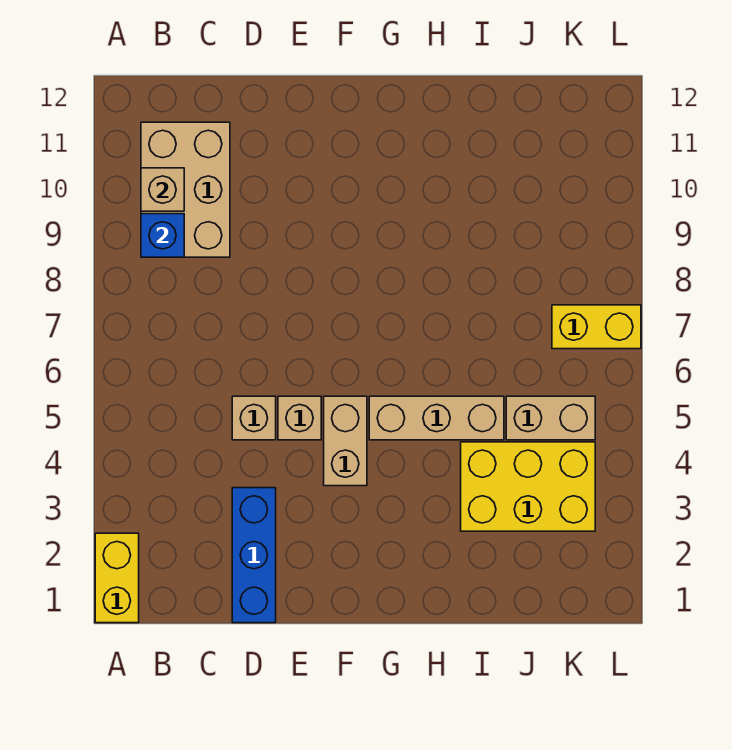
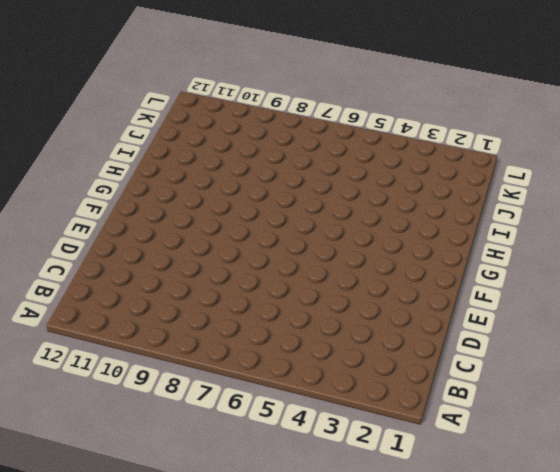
none -> yellow 1x2 brick [95,533,139,623]
none -> tan 2x3 brick [141,122,230,257]
none -> blue 1x3 brick [232,488,276,623]

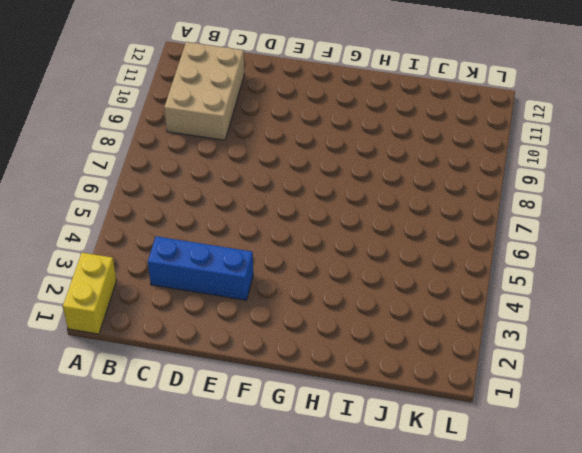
blue 1x3 brick [148,236,253,300] -> blue 1x3 brick turned to [232,488,276,623]
none -> tan 1x1 brick [232,396,276,440]
none -> tan 1x1 brick [278,396,321,440]
none -> tan 1x2 brick [324,396,367,486]

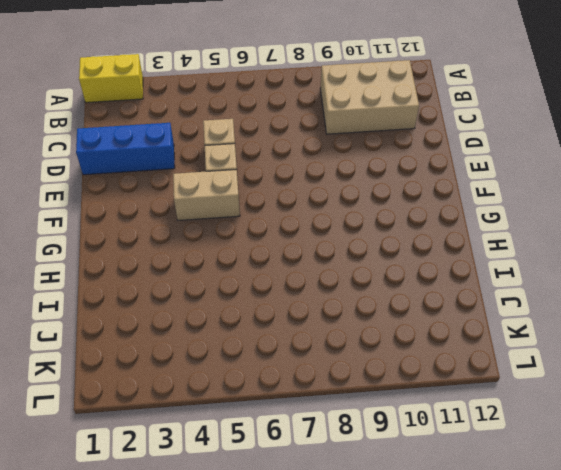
none -> tan 1x3 brick [369,396,504,440]
none -> yellow 2x3 brick [461,442,595,531]
none -> tan 1x2 brick [506,396,595,440]

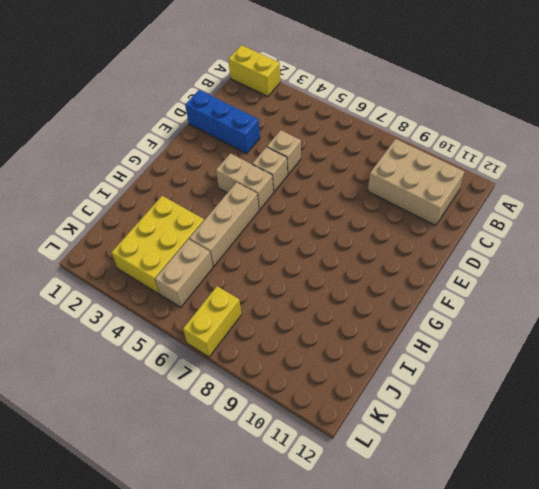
none -> blue 1x1 brick [141,214,184,257]
none -> tan 1x1 brick [141,168,184,211]

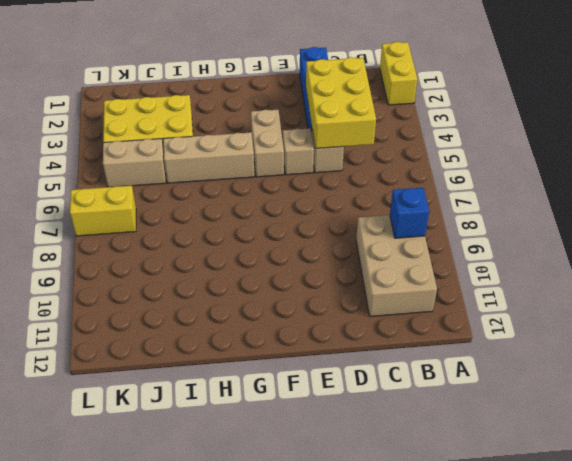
yellow 2x3 brick [306,57,376,149] -> none
none -> tan 1x1 brick [141,168,184,211]

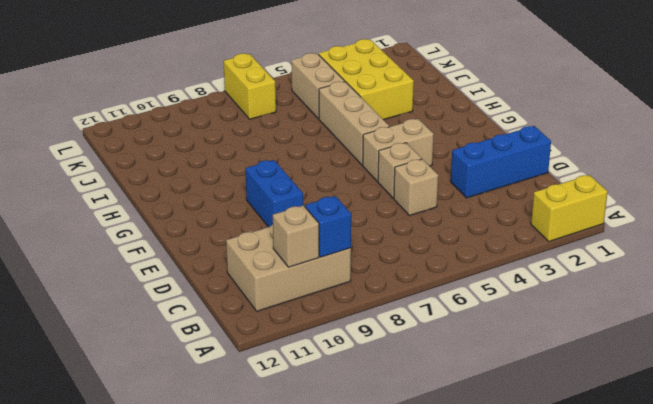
blue 1x2 brick [245,160,303,227] -> none

